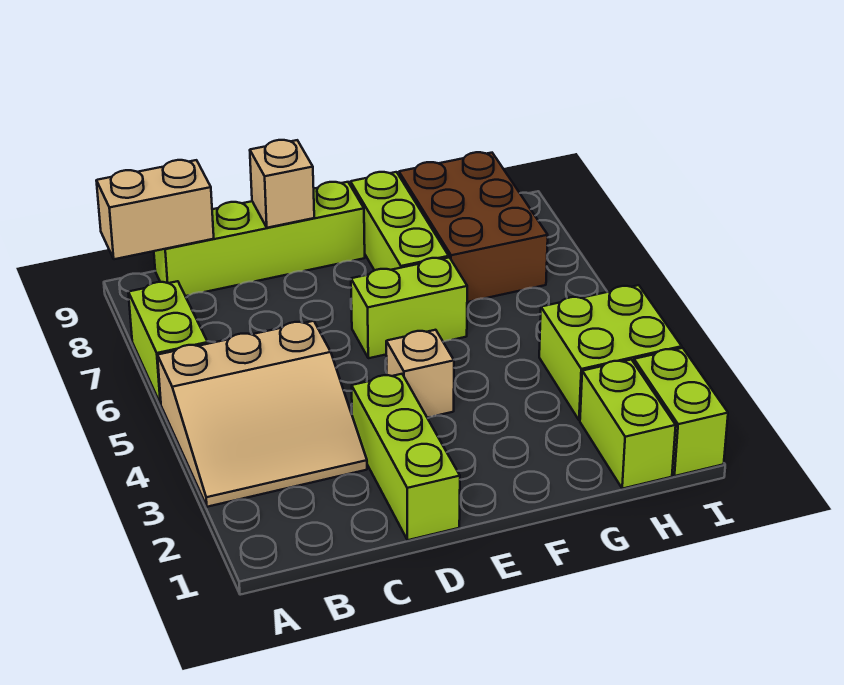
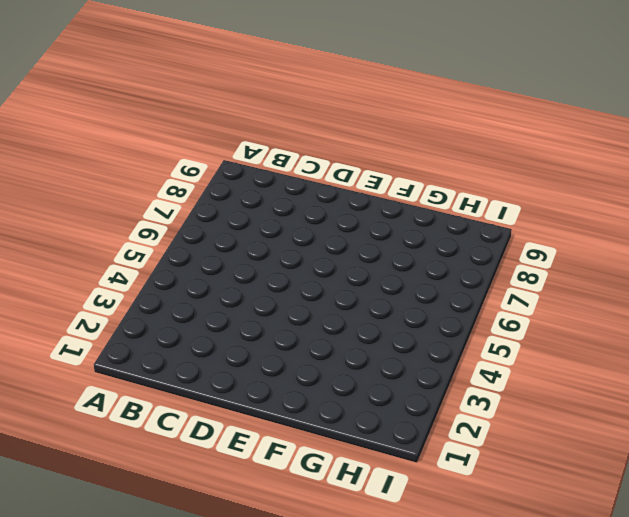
none -> tan 3x3 slope [158,321,367,507]
none -> lime 1x2 brick [128,281,208,404]
none -> lime 1x4 brick [154,182,365,296]

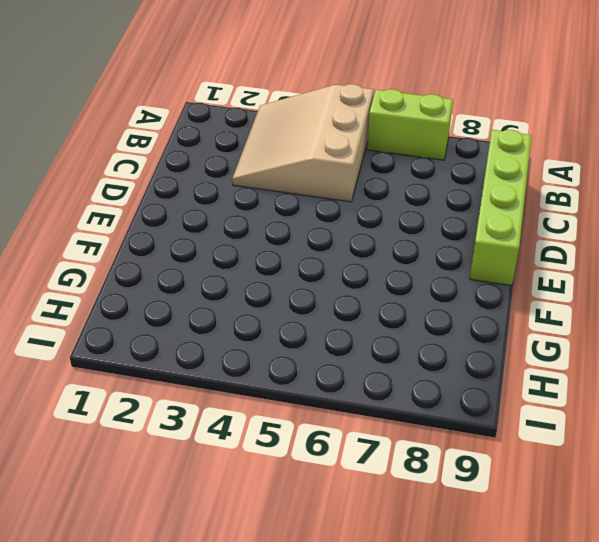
none -> lime 1x3 brick [352,374,460,540]
none -> tan 1x1 brick [386,330,454,418]
none -> lime 1x2 brick [351,257,467,358]

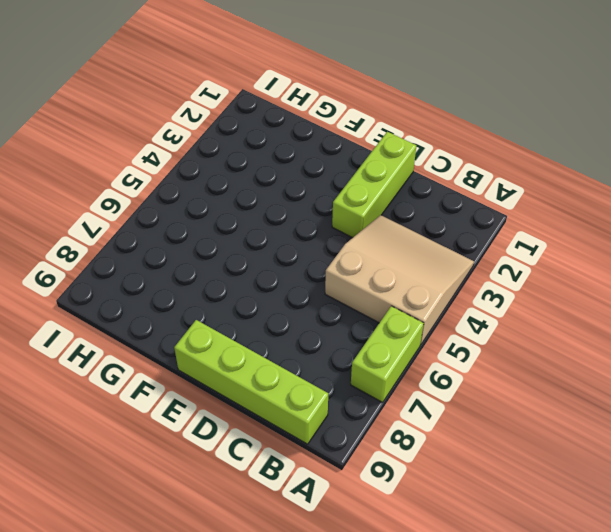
none -> tan 1x1 brick [386,330,454,418]
none -> lime 1x2 brick [351,257,467,358]
none -> lime 1x3 brick [351,172,449,270]

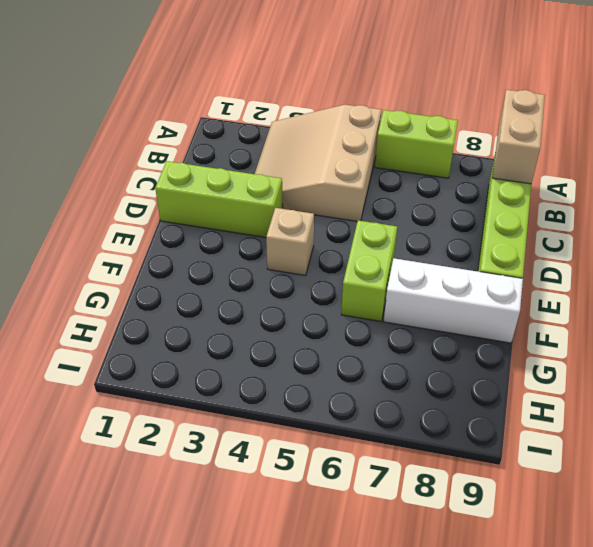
white 1x3 brick [384,258,523,343] -> lime 1x3 brick [351,172,449,270]
none -> brown 2x3 brick [399,152,548,302]
none -> lime 1x2 brick [580,360,676,489]
none -> lime 2x2 brick [539,285,682,420]

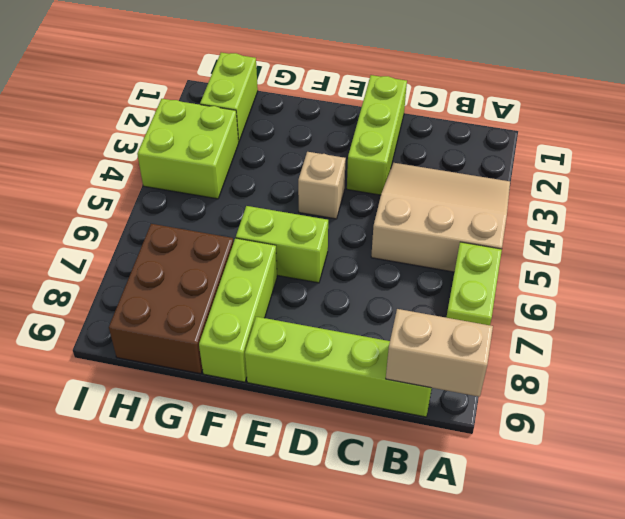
none -> lime 1x2 brick [634,348,728,476]
none -> tan 1x1 brick [250,140,314,228]

